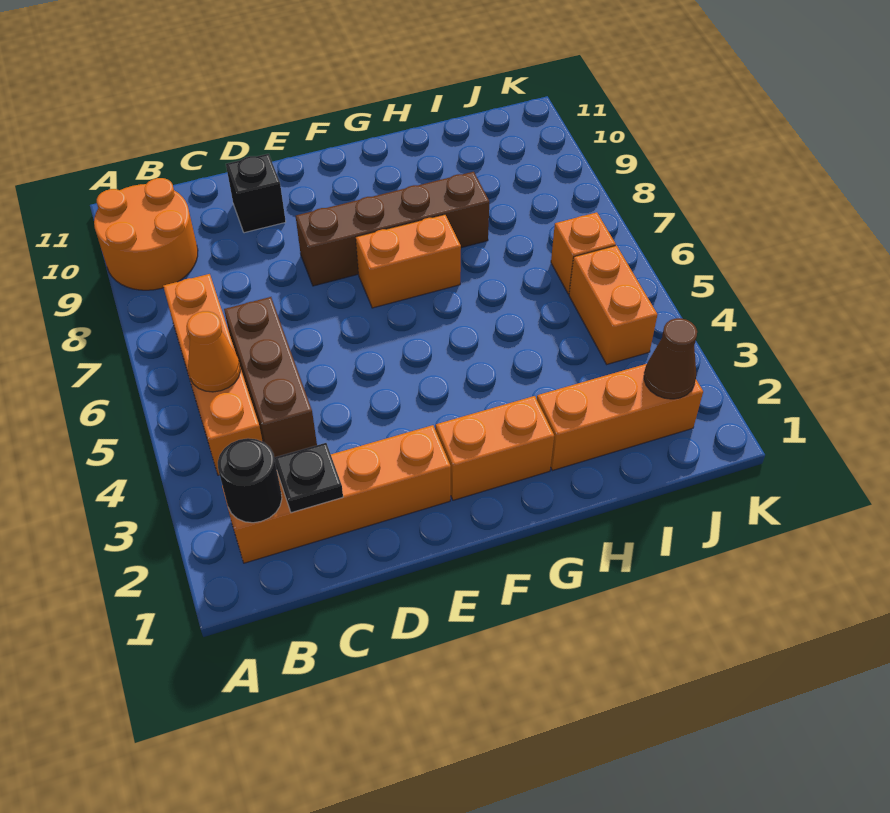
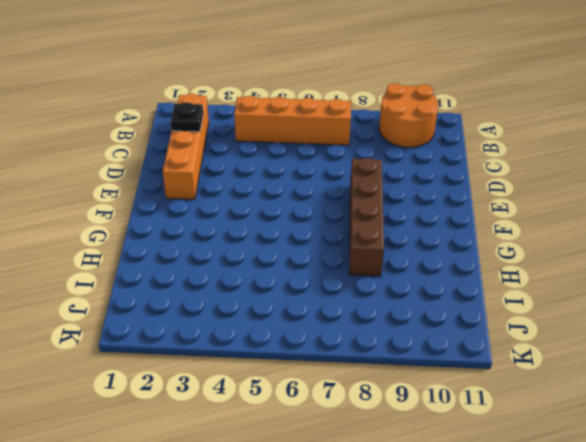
none -> brown 1x3 brick [224,297,317,457]
none -> black 1x1 brick [226,154,286,233]
none -> orange 1x2 brick [435,396,554,500]

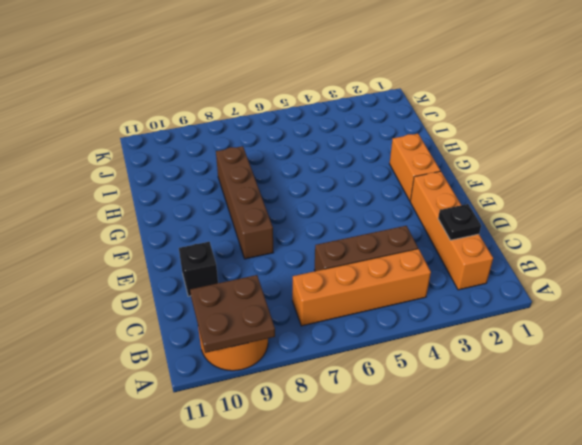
brown 2x2 plate [190,275,275,353] -> none
none -> orange 1x2 brick [356,214,461,308]
none -> orange 1x3 brick [537,364,703,471]
none -> orange 1x2 brick [569,246,657,364]

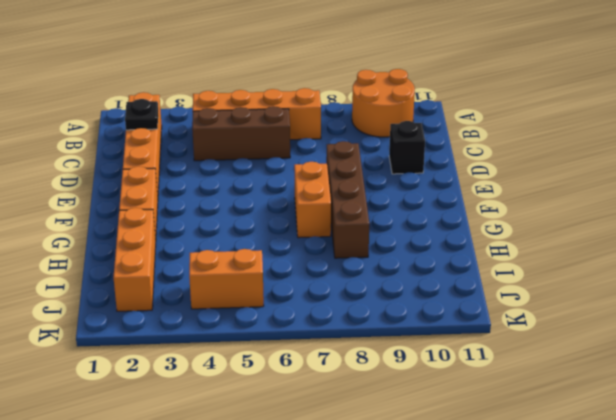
none -> orange 1x1 brick [551,212,616,294]
none -> black 1x1 round brick [218,438,282,523]
none -> orange 1x1 cone [187,311,240,392]

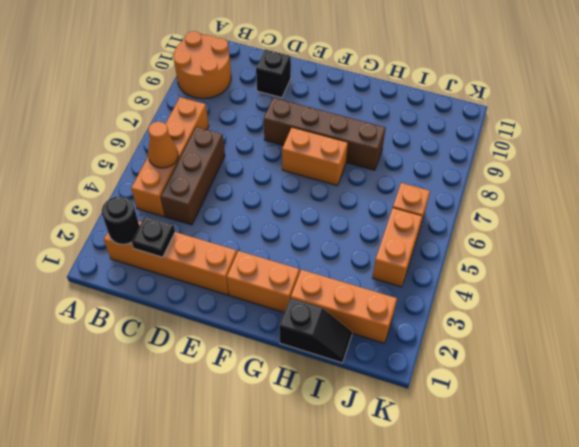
black 1x2 slope [279,298,352,363] -> none
none -> brown 1x1 cone [644,318,697,399]

